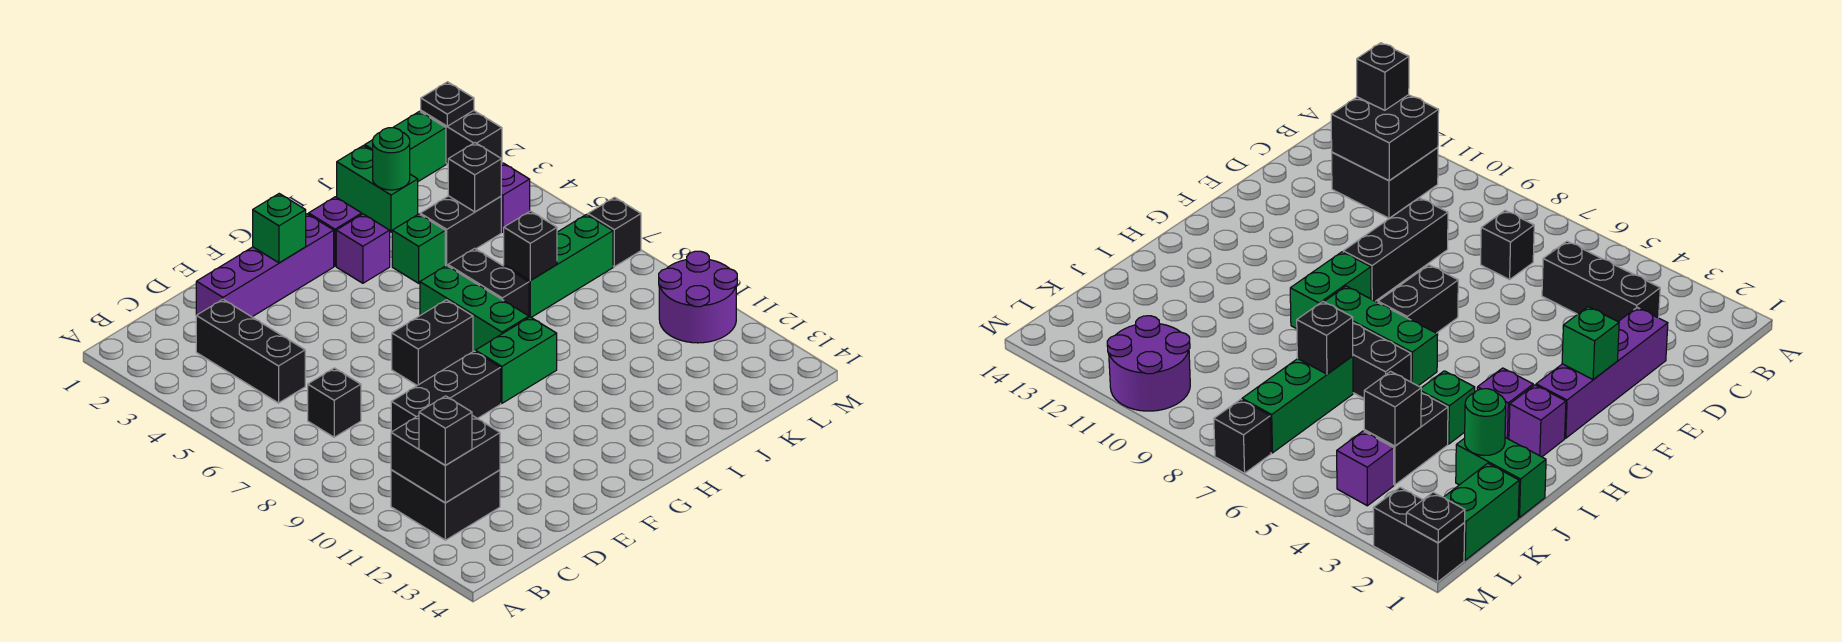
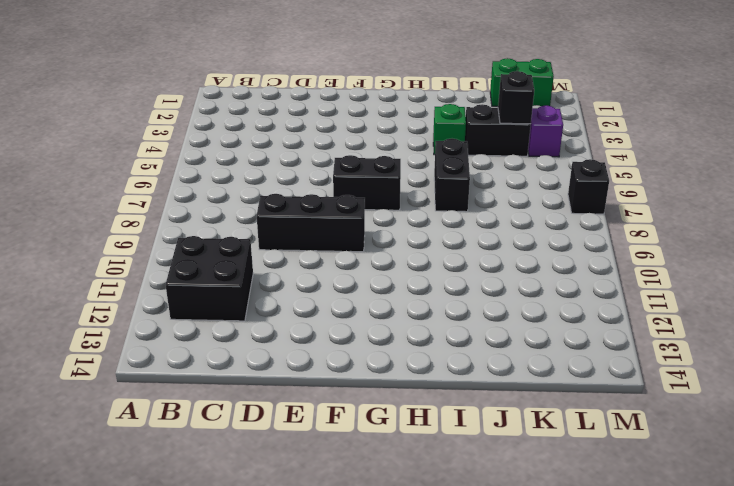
none -> black 1x3 brick [196,299,305,403]
none -> black 1x1 brick [308,368,361,437]
none -> purple 1x4 brick [196,214,334,317]

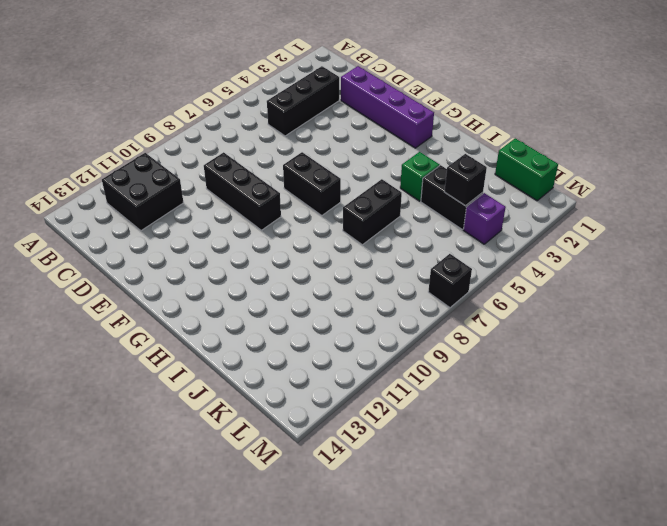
none -> black 1x1 brick [308,368,361,437]
none -> green 1x2 brick [475,317,557,403]
none -> purple 1x1 brick [309,197,362,266]

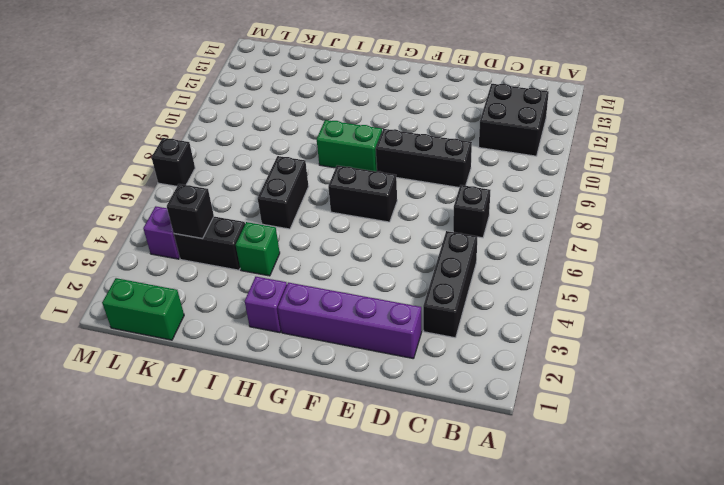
none -> purple 1x1 brick [336,214,390,283]
none -> green 1x3 brick [420,265,529,351]
none -> green 1x2 brick [337,146,418,232]

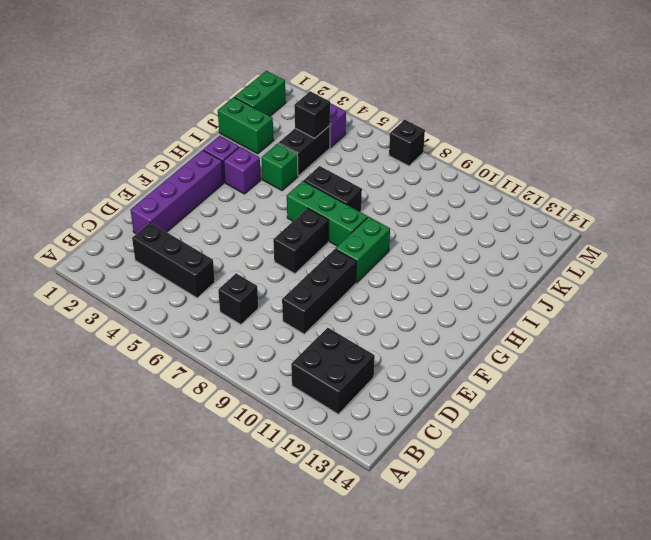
none -> green 1x3 brick [504,214,613,317]
none -> purple 2x2 round brick [659,251,737,343]
none -> black 1x2 brick [421,110,502,164]

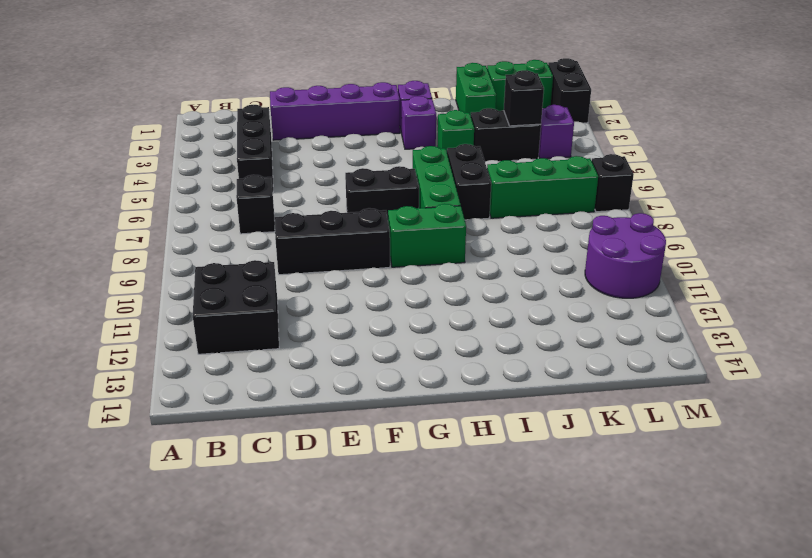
none -> black 2x2 brick [391,416,500,503]
none -> green 1x1 brick [253,194,306,263]
none -> green 1x1 round brick [373,128,410,190]

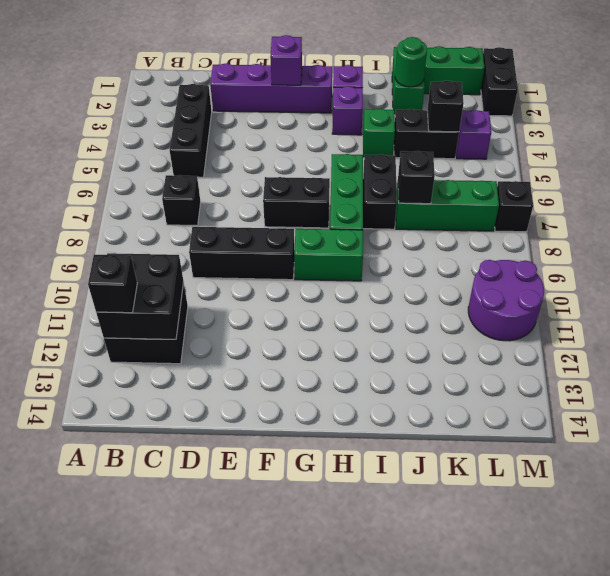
purple 1x1 brick [270,35,302,85] -> green 1x1 brick [253,194,306,263]
none -> black 1x1 plate [421,82,474,126]

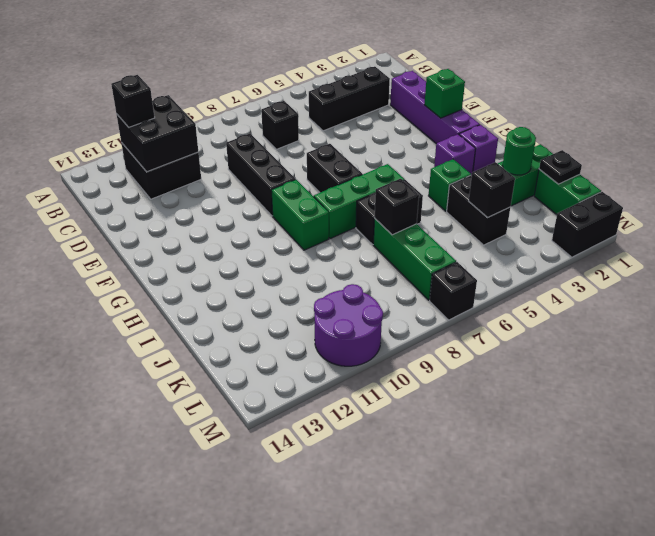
black 1x1 plate [539,150,582,184] -> black 1x1 plate moved to [421,82,474,126]
none -> purple 1x1 brick [501,163,530,232]

